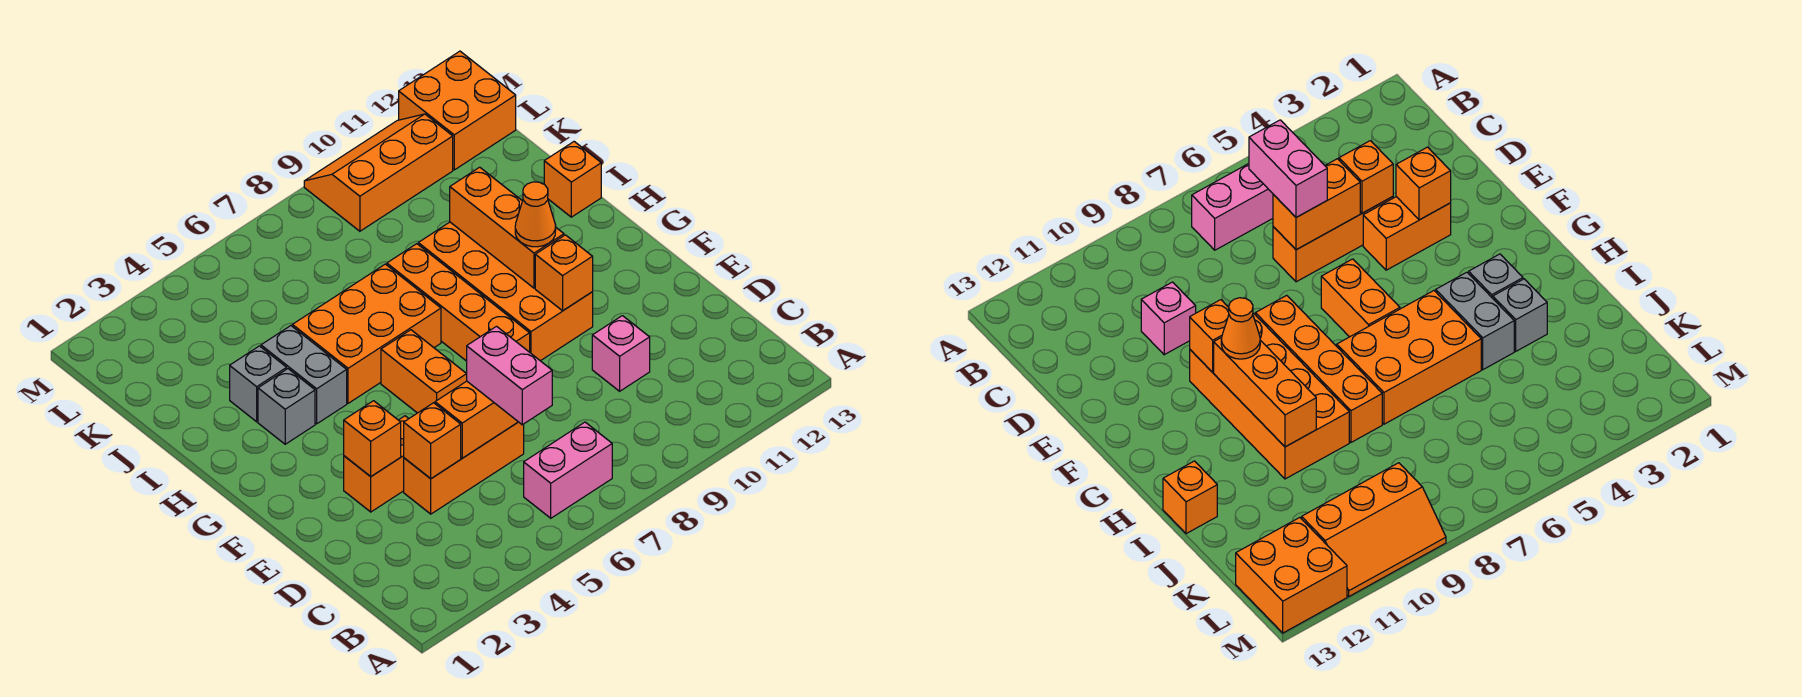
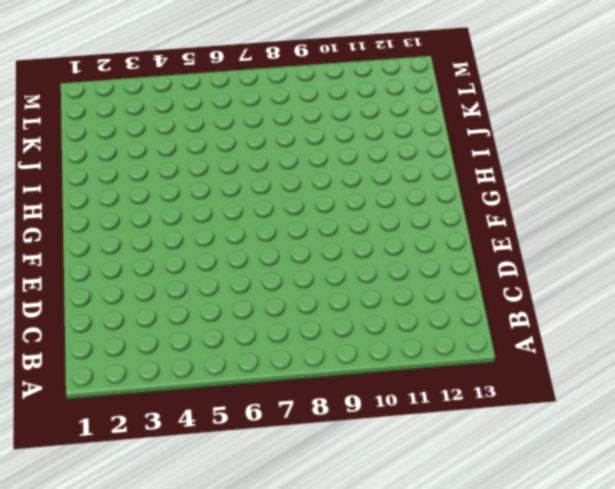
none -> pink 1x2 brick [524,422,612,518]
none -> orange 1x3 brick [404,422,524,514]
none -> pink 1x1 brick [592,316,650,391]

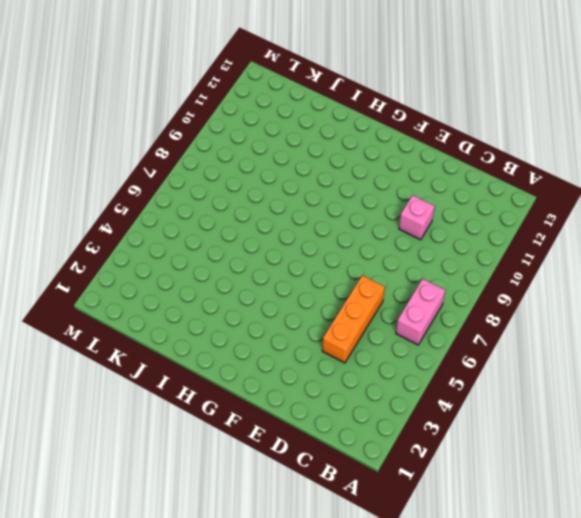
none -> orange 1x2 brick [344,416,409,512]
none -> orange 1x2 brick [381,330,467,413]
none -> orange 1x4 brick [387,244,530,361]

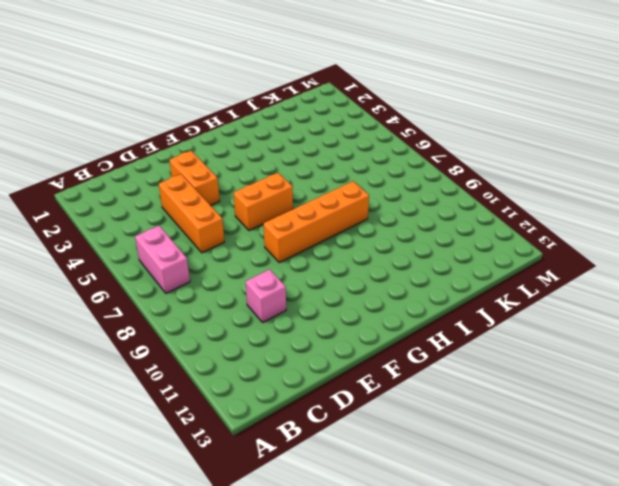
none -> orange 2x4 brick [418,222,593,361]
none -> grey 1x1 brick [258,369,315,444]
none -> grey 1x2 brick [261,326,347,424]

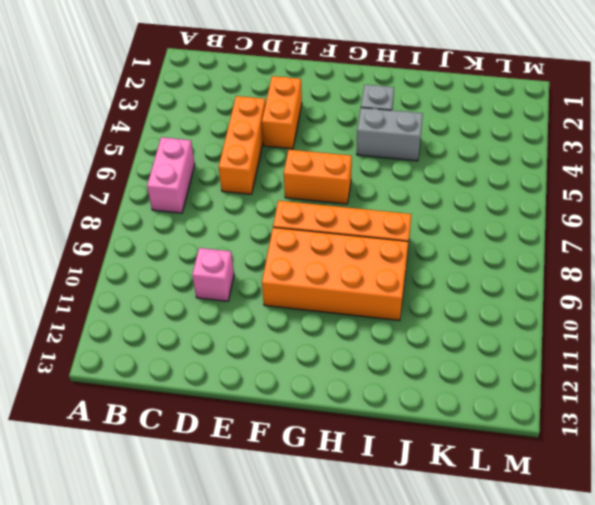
none -> orange 2x3 brick [292,264,441,403]
none -> grey 1x1 brick [230,346,287,422]
none -> orange 1x1 brick [544,142,601,217]

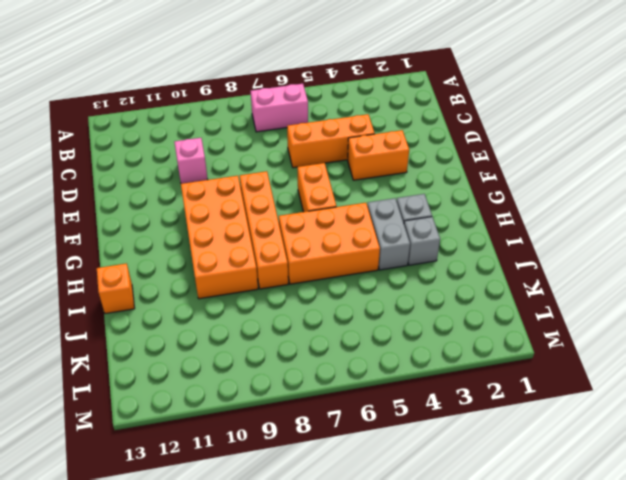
none -> orange 2x3 slope [304,114,453,231]
none -> orange 2x2 brick [399,51,516,170]
none -> orange 1x1 brick [404,403,461,479]

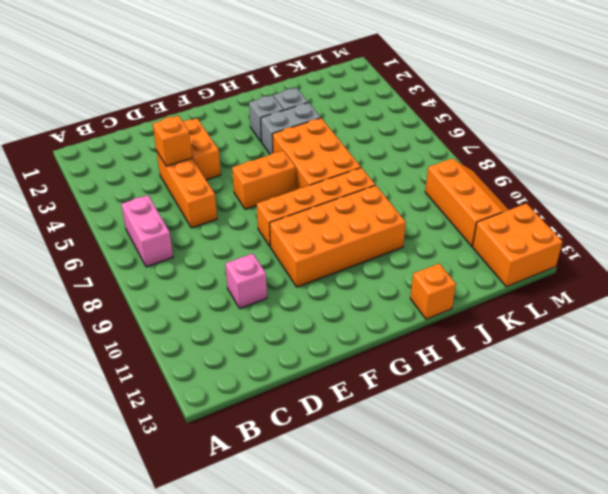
none -> orange 1x2 brick [435,381,518,458]
none -> orange 1x1 brick [344,401,401,476]
none -> orange 1x1 brick [535,235,593,311]

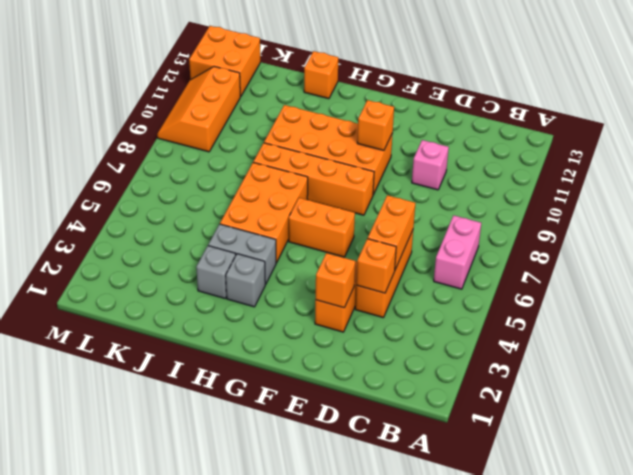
none -> orange 1x3 brick [450,167,564,288]
none -> pink 1x2 brick [467,326,552,425]
none -> orange 1x1 cone [515,182,556,247]

